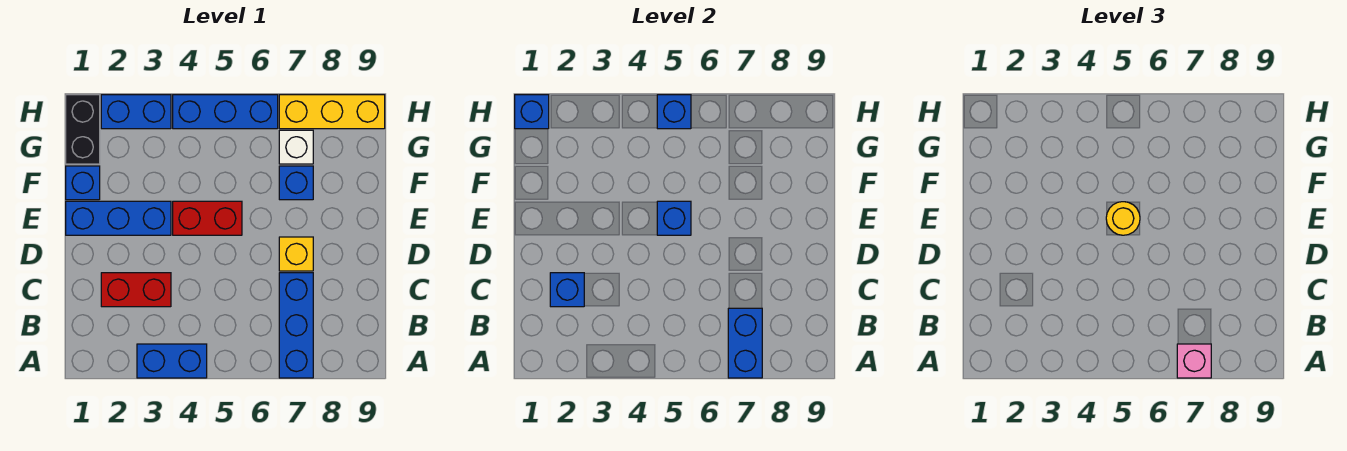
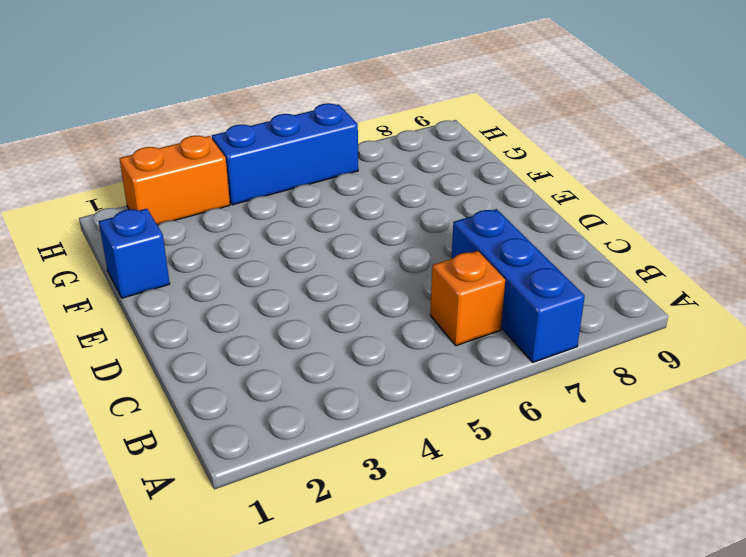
orange 1x1 brick [430,251,505,346] -> none
orange 1x2 brick [119,136,230,225] -> blue 1x2 brick [101,95,171,129]
none -> blue 1x2 brick [137,344,207,378]
none -> red 1x2 brick [101,273,171,307]
none -> yellow 1x1 brick [279,237,313,271]

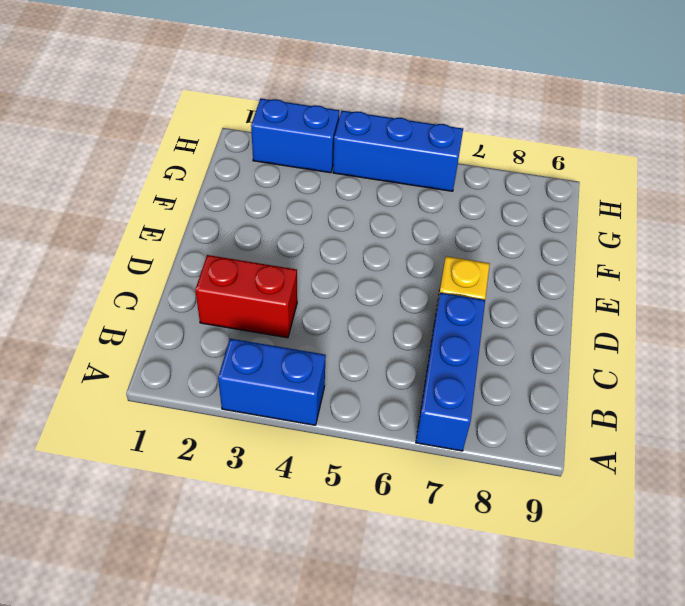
none -> blue 1x3 brick [66,201,171,235]
none -> red 1x2 brick [173,201,242,235]
none -> blue 1x1 brick [66,166,100,200]

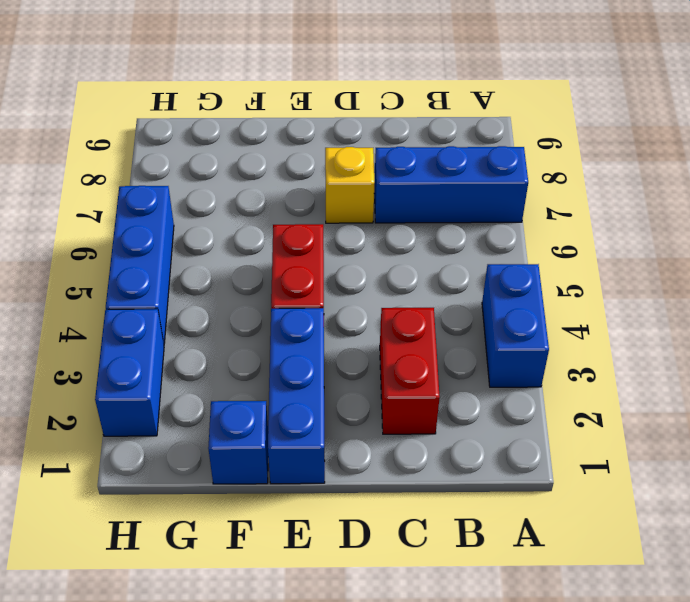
none -> blue 1x1 brick [279,166,313,200]
none -> black 1x2 brick [66,95,100,164]
none -> white 1x1 brick [279,130,313,164]

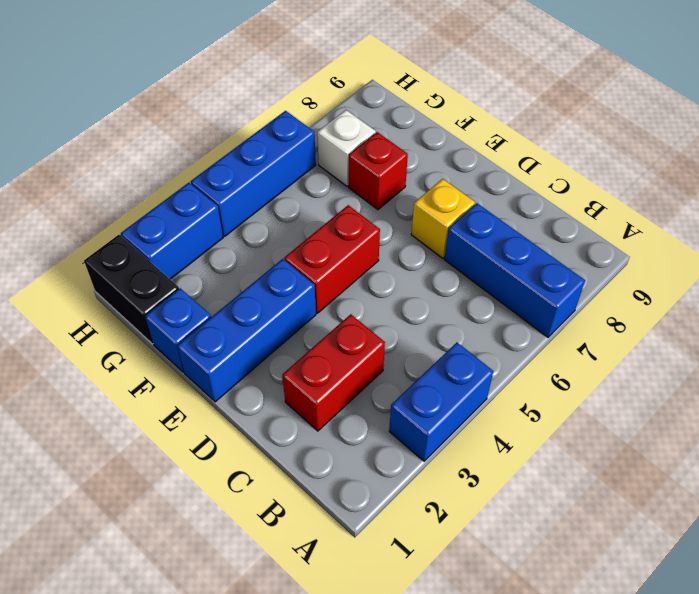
red 1x1 brick [349,132,408,210] -> blue 1x1 brick [279,166,313,200]
none -> yellow 1x3 brick [279,95,385,129]
none -> blue 1x2 brick [728,308,762,378]
none -> blue 1x1 brick [550,273,584,307]

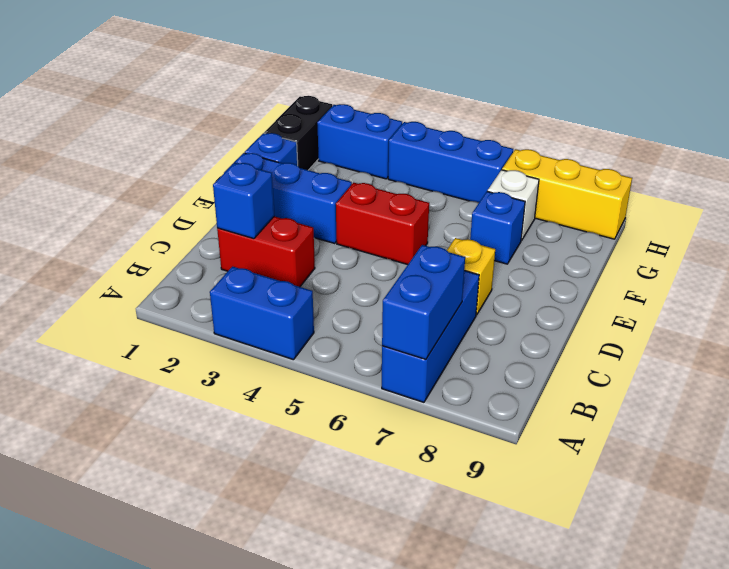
none -> blue 1x1 brick [657,201,691,235]
none -> blue 1x1 brick [515,95,549,129]
none -> blue 1x1 brick [657,95,691,129]

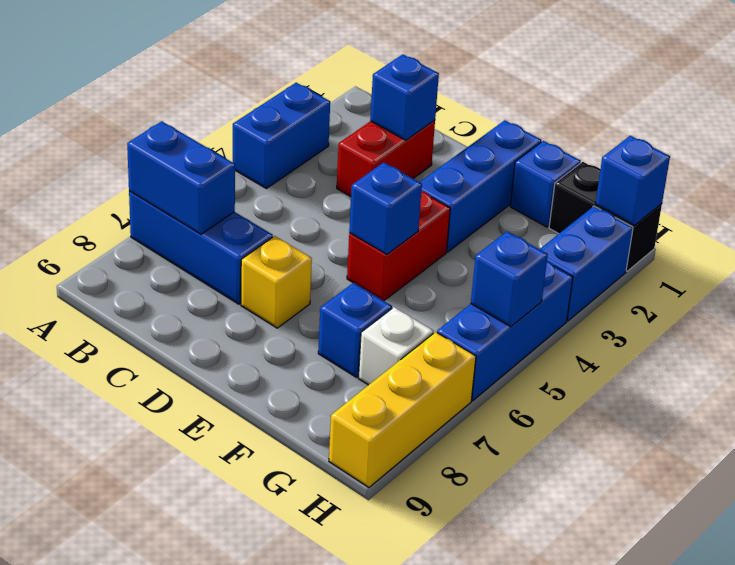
none -> pink 1x1 brick [1177,344,1211,378]
none -> yellow 1x1 round brick [1106,202,1140,235]

